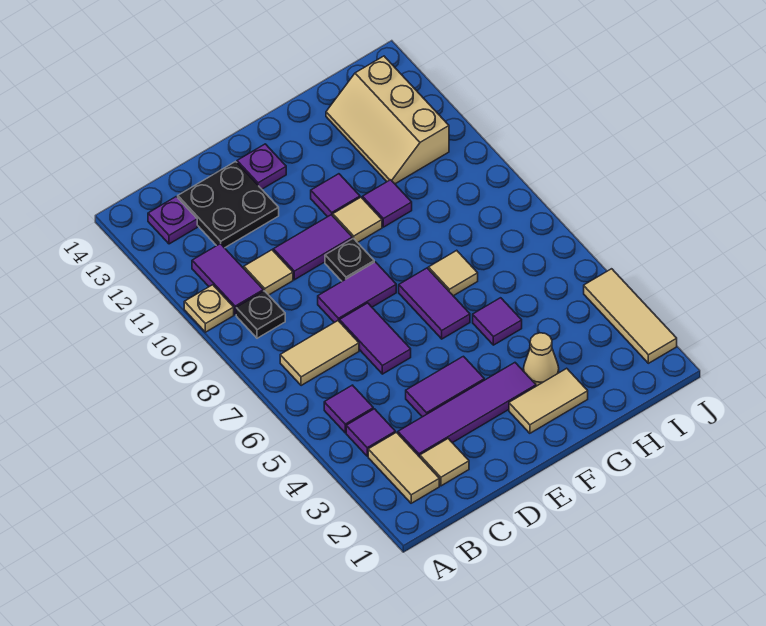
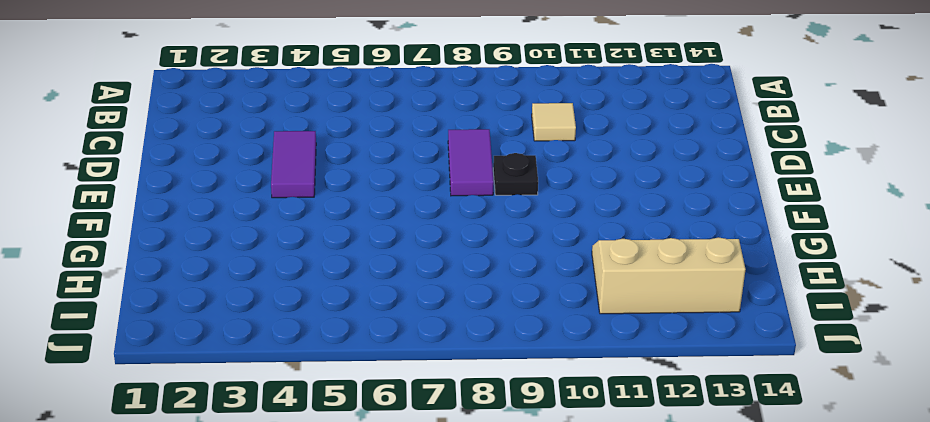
none -> tan 1x1 plate [184,285,234,332]
none -> tan 1x2 tile [368,432,439,503]
none -> purple 1x1 tile [346,409,395,456]

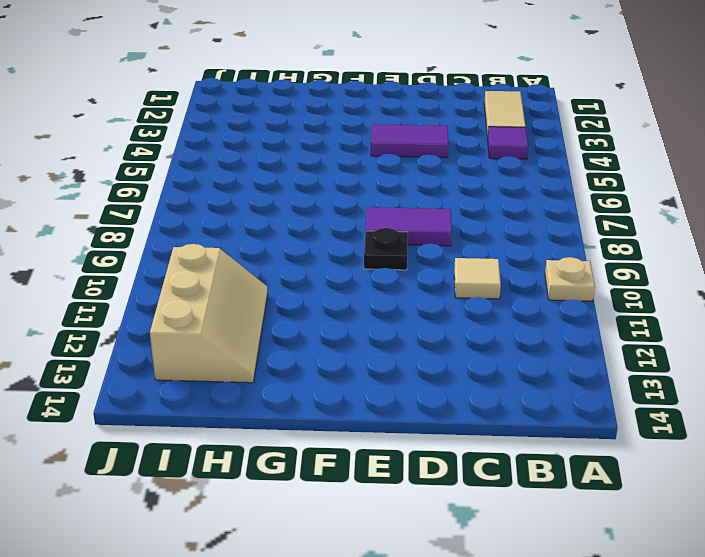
none -> purple 1x1 tile [324,385,373,433]
none -> tan 1x2 tile [280,321,359,386]
none -> black 1x1 plate [236,291,285,338]

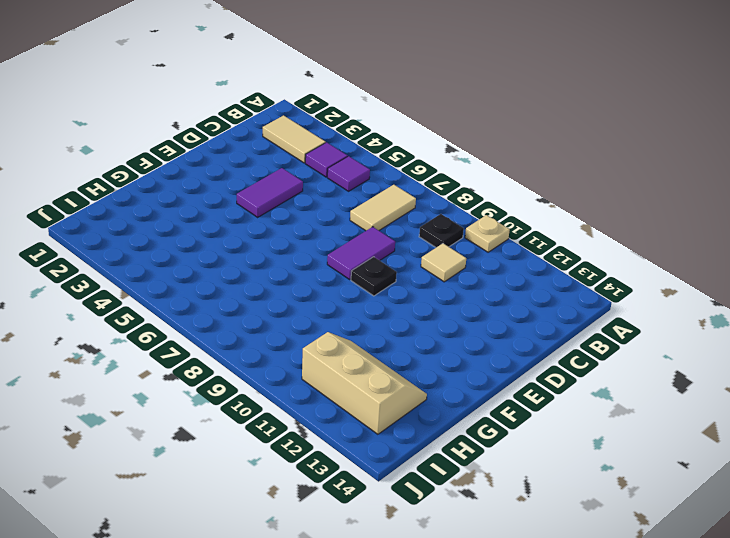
none -> purple 1x2 tile [192,244,263,315]
none -> purple 1x1 plate [148,197,197,244]
none -> tan 1x1 tile [420,439,469,486]

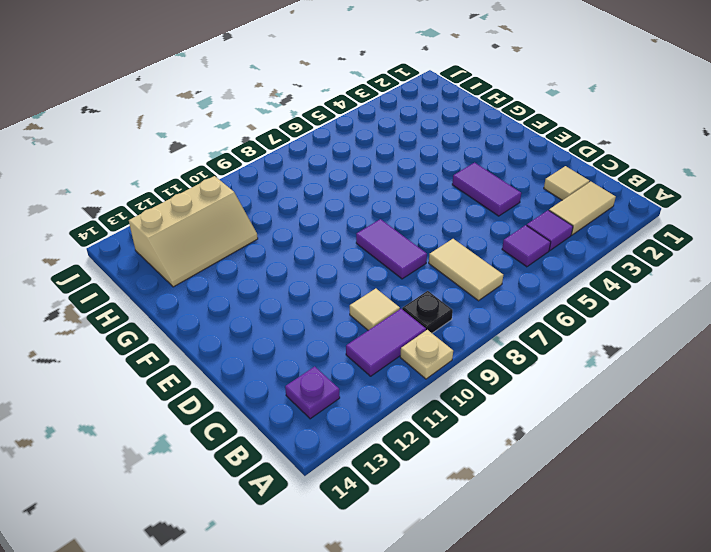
none -> purple 1x4 tile [398,363,536,457]
none -> black 2x2 plate [178,162,279,248]
none -> purple 1x2 tile [340,303,411,374]

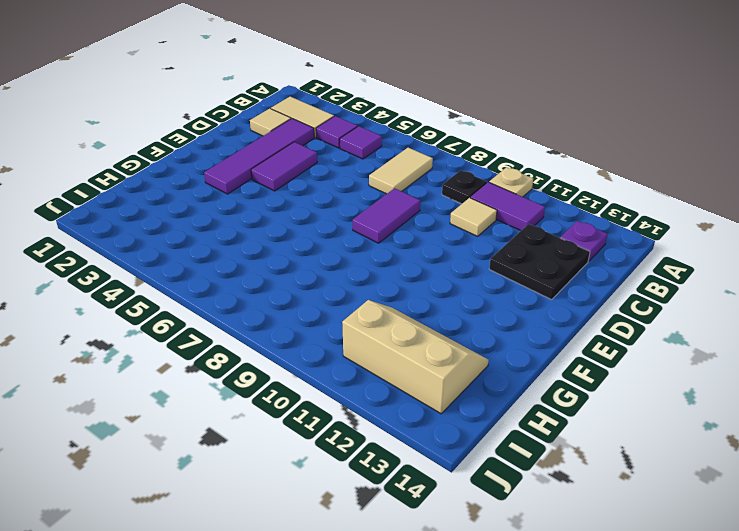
none -> purple 1x2 tile [340,303,411,374]
none -> purple 1x2 tile [273,215,352,280]
none -> black 1x1 plate [325,238,374,281]

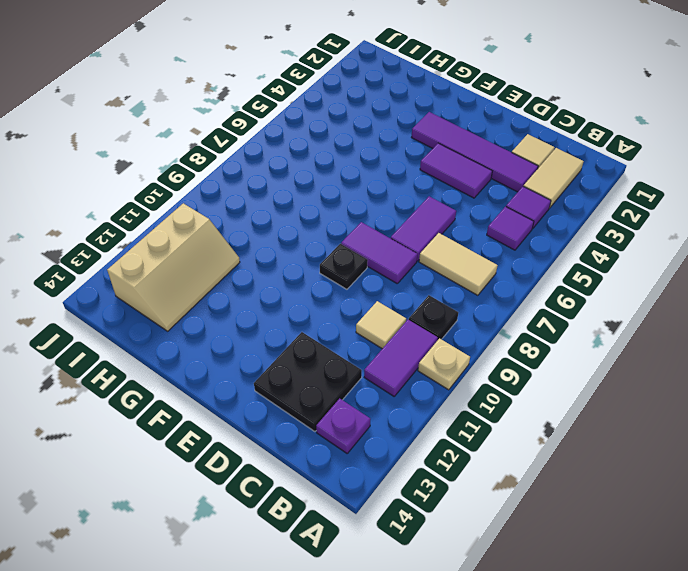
none -> purple 1x2 tile [273,215,352,280]
none -> purple 1x1 plate [237,144,286,189]
none -> tan 1x2 tile [509,368,588,433]

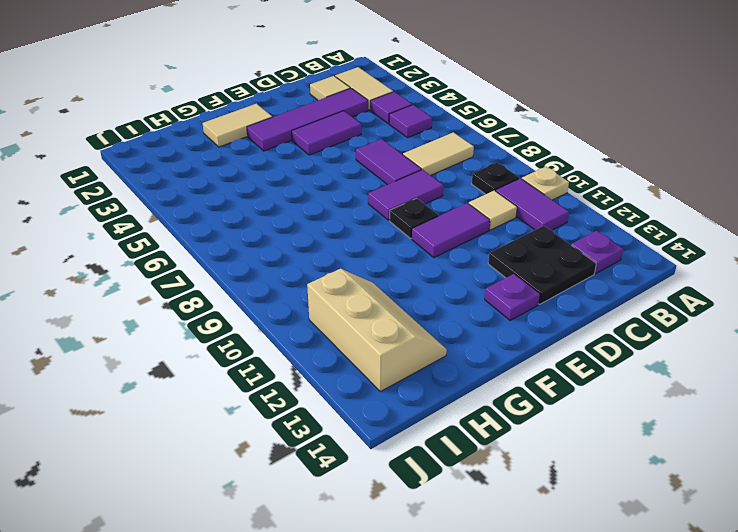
none -> purple 1x2 tile [399,268,470,339]
none -> tan 1x1 tile [333,197,382,243]
none -> purple 1x1 tile [311,174,360,217]

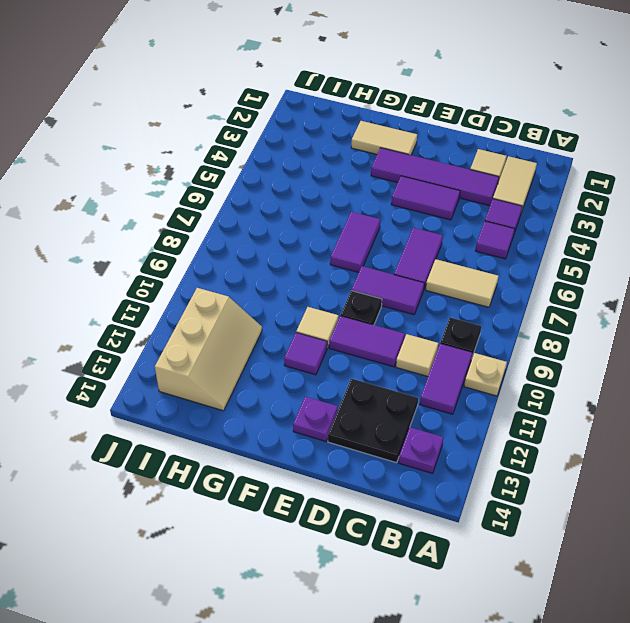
none -> tan 1x1 cone [524,333,559,386]
none -> purple 1x1 tile [473,298,522,345]
none -> tan 1x1 tile [428,250,478,296]

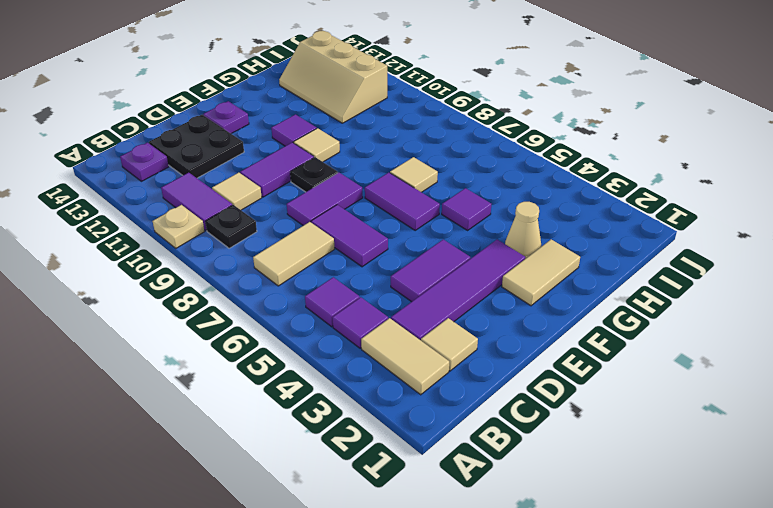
none -> purple 1x1 tile [362,180,412,227]
none -> tan 1x3 tile [584,269,677,363]

